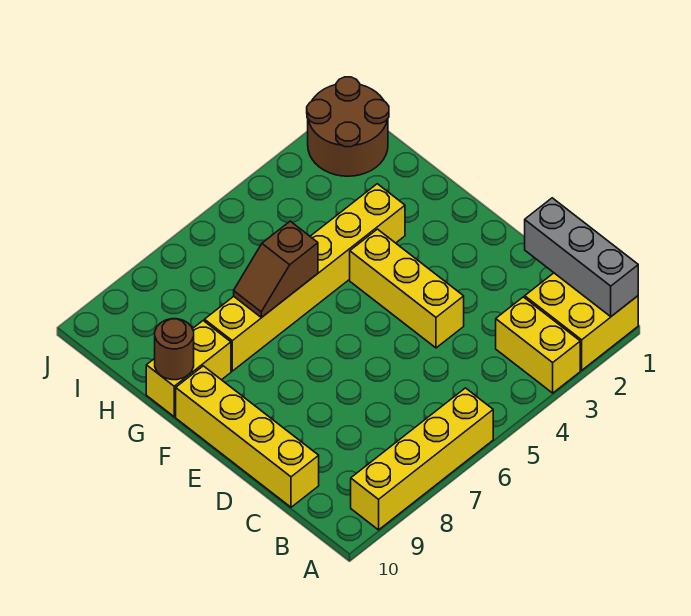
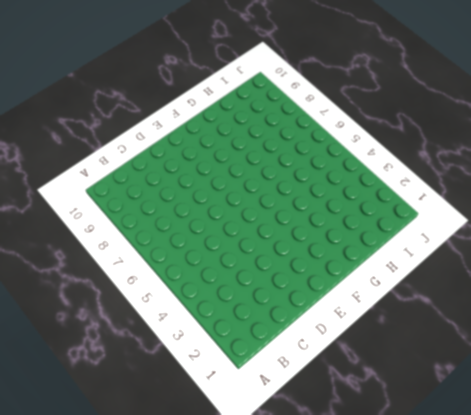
none -> yellow 2x2 brick [525,273,638,370]
none -> yellow 1x2 brick [496,297,580,393]

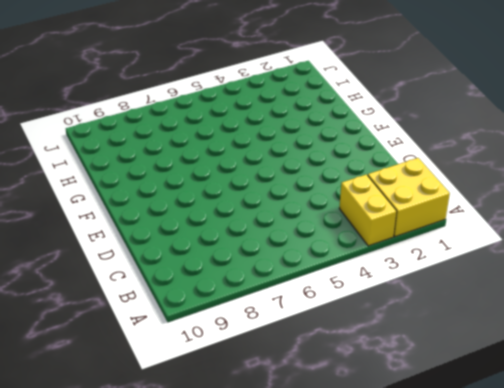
none -> yellow 1x4 brick [351,388,493,530]
none -> yellow 1x4 brick [176,366,319,507]

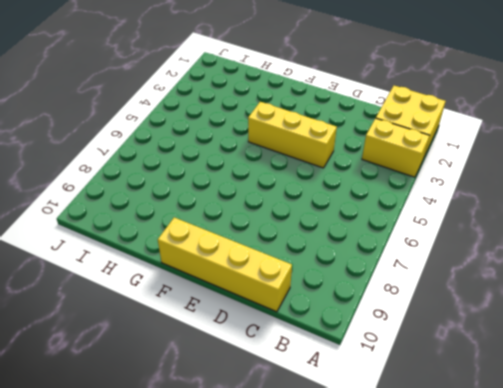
none -> yellow 1x4 brick [351,388,493,530]
none -> yellow 1x6 brick [205,184,405,371]

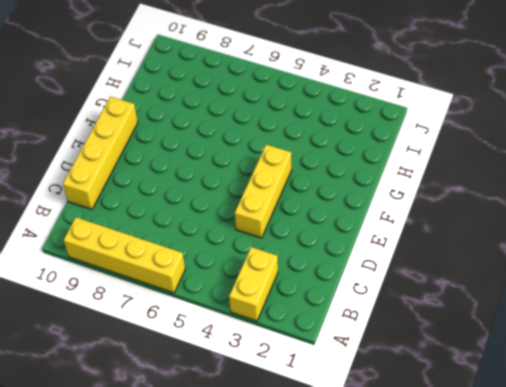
none -> yellow 2x2 brick [525,273,638,370]
none -> yellow 1x6 brick [205,184,405,371]

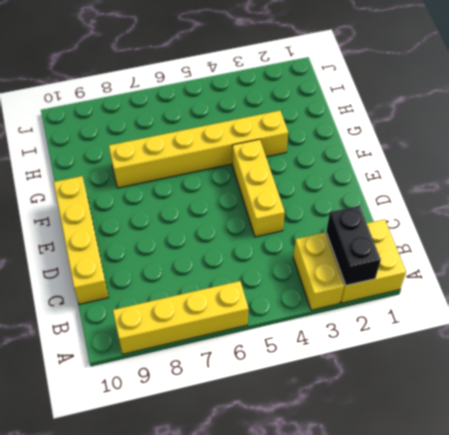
black 1x2 brick [326,206,381,286] -> none
none -> yellow 1x2 brick [146,321,231,417]
none -> brown 2x2 round brick [307,77,389,176]

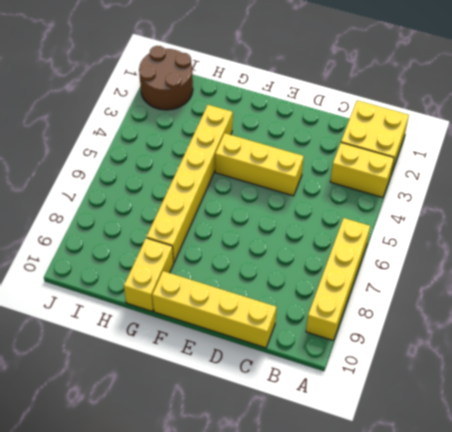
none -> grey 1x3 brick [525,198,638,316]
none -> brown 1x2 slope [234,221,318,318]

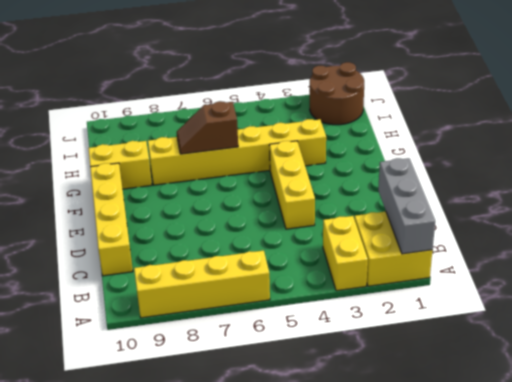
none -> brown 1x1 round brick [155,319,194,380]

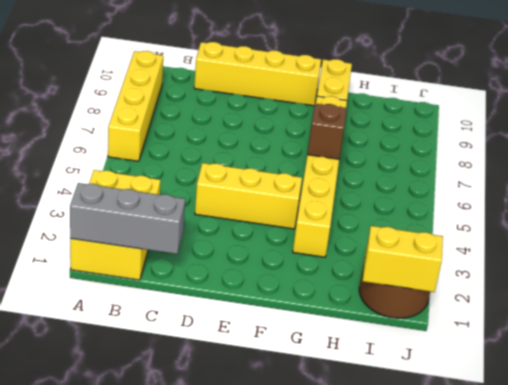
yellow 1x2 brick [363,226,443,292] -> none
none -> brown 1x1 round brick [155,319,194,380]

